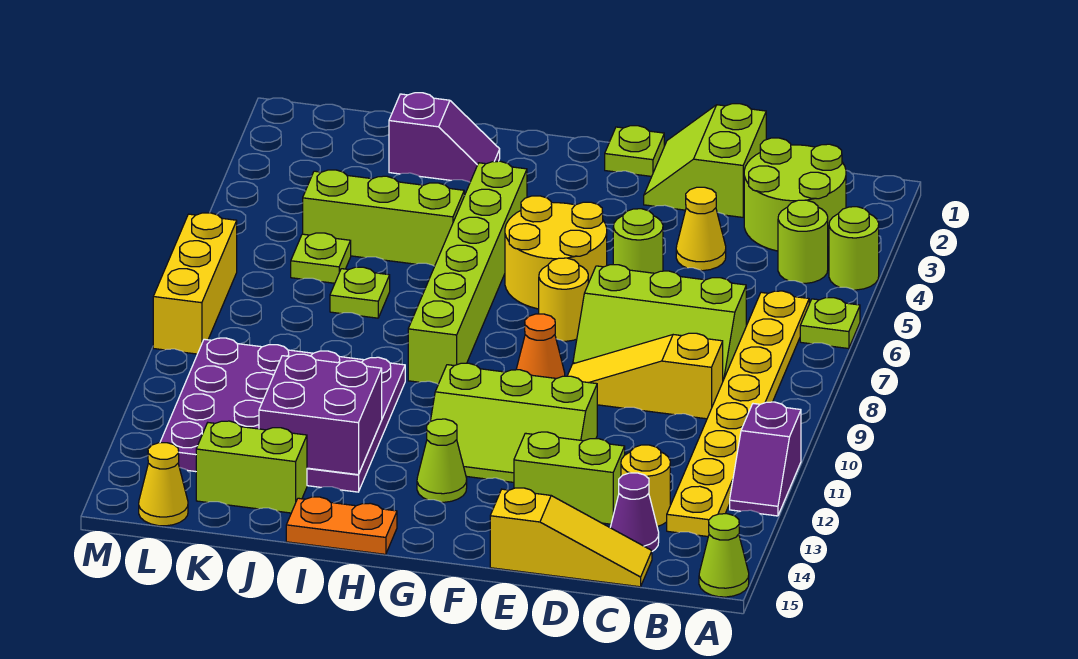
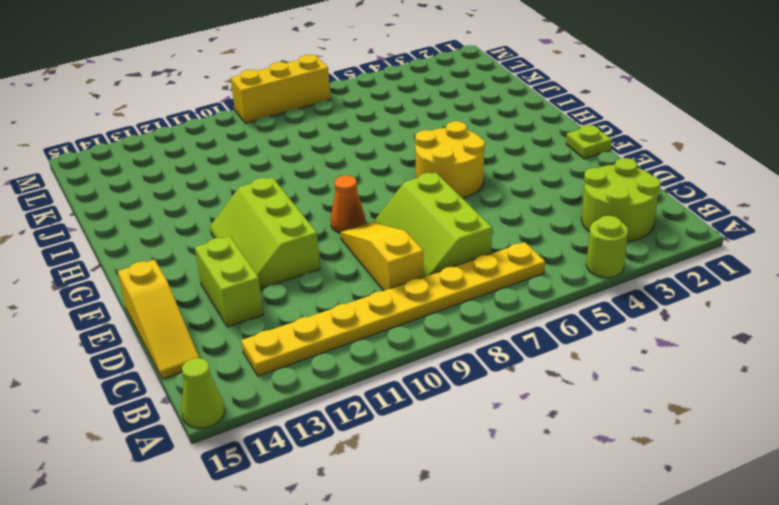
none -> lime 1x1 plate [800,298,860,349]
none -> purple 1x2 slope [730,402,801,516]
none -> lime 1x1 round brick [778,200,828,283]
none -> yellow 1x1 round brick [621,445,670,526]

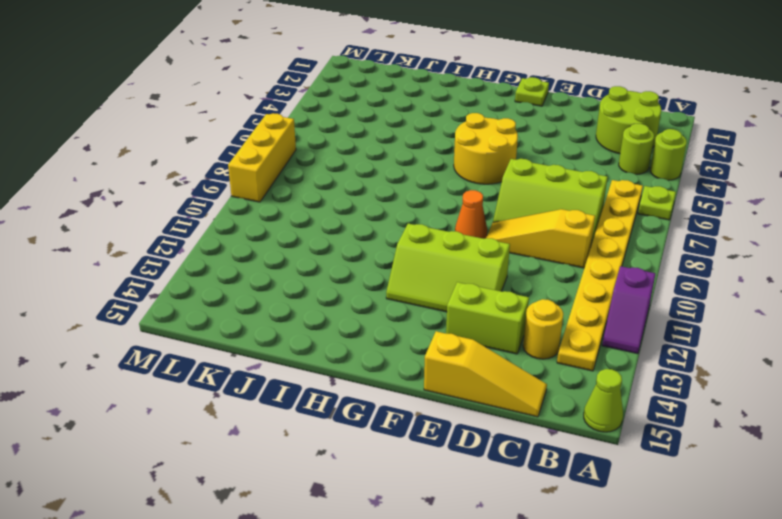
none -> purple 1x1 cone [610,473,659,551]
none -> lime 2x2 slope [644,104,766,217]
none -> yellow 1x1 cone [676,187,726,271]
none -> lime 1x1 round brick [613,209,663,273]

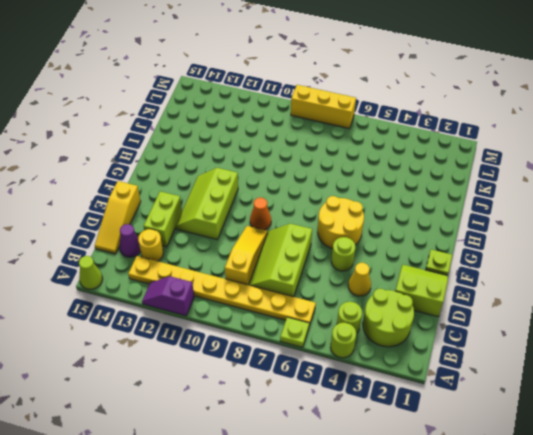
none -> yellow 1x1 round brick [539,258,588,341]
none -> lime 1x1 cone [417,419,467,502]
none -> lime 1x6 brick [408,161,527,384]
none -> orange 1x2 plate [286,497,397,554]

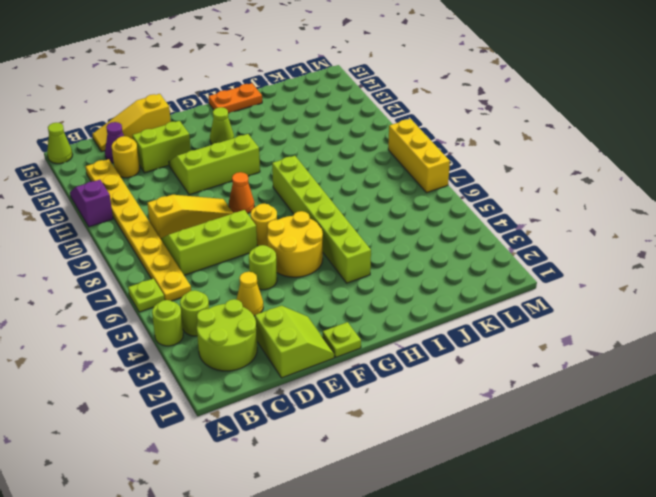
none -> purple 1x2 slope [389,93,500,182]
none -> lime 1x3 brick [303,170,464,266]
none -> purple 4x4 plate [160,338,405,492]
none -> lime 1x1 plate [330,267,390,318]

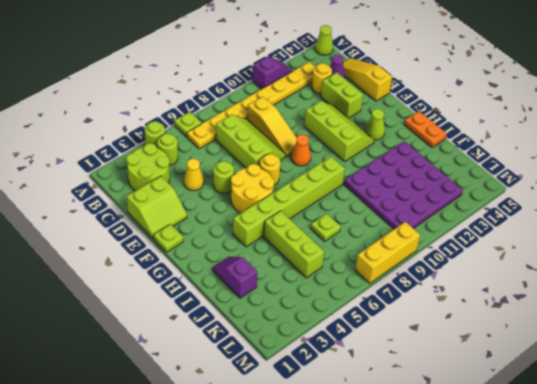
none -> lime 1x2 brick [196,421,307,513]
none -> lime 1x1 plate [291,233,351,283]
none -> yellow 1x1 cone [139,443,188,526]
none -> purple 2x2 brick [259,354,382,475]

